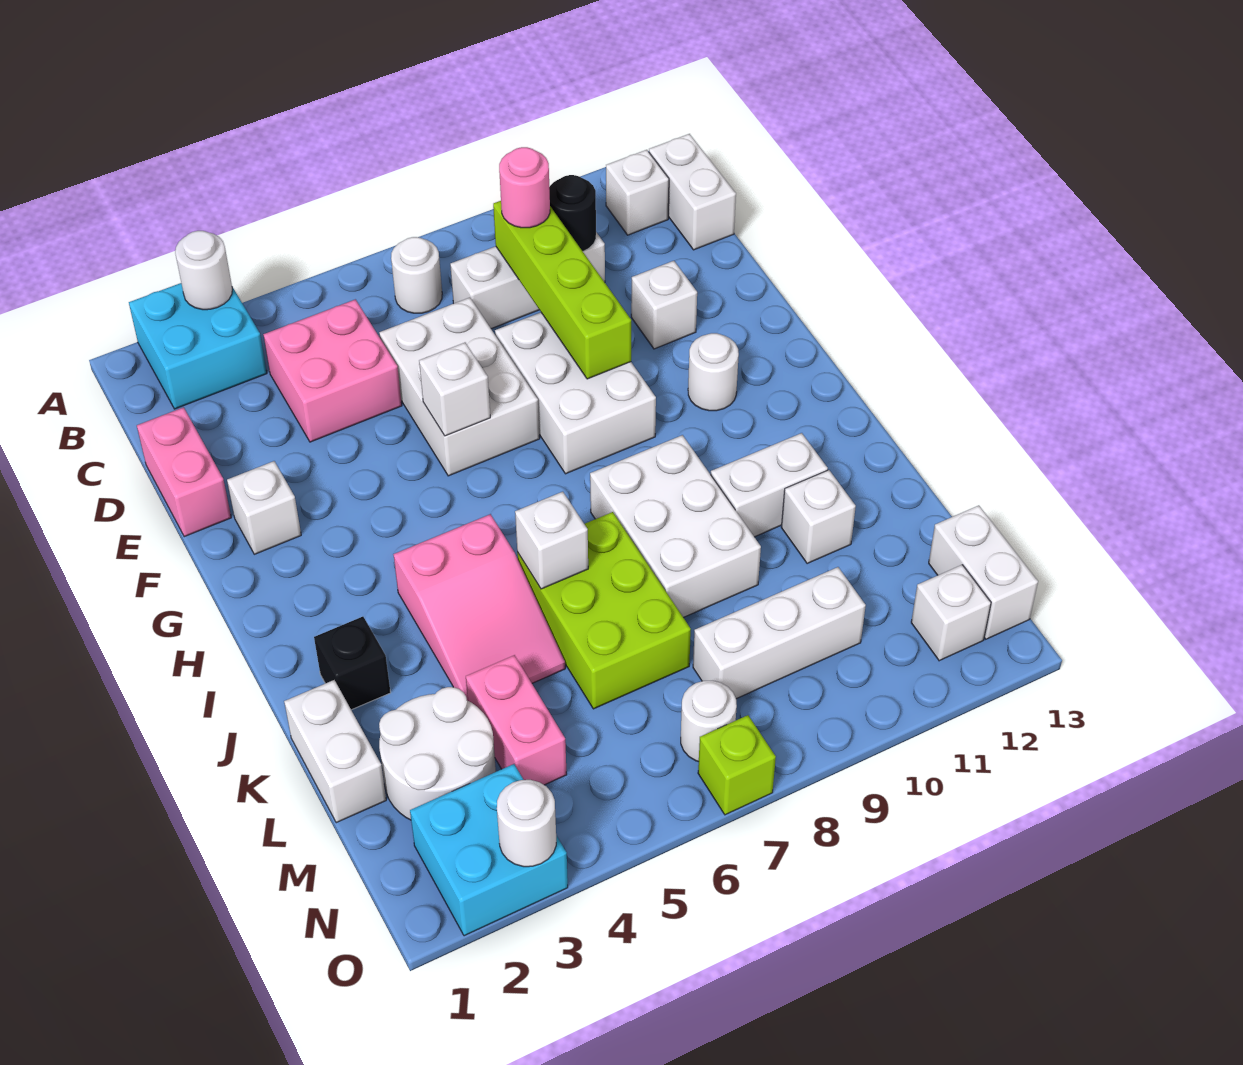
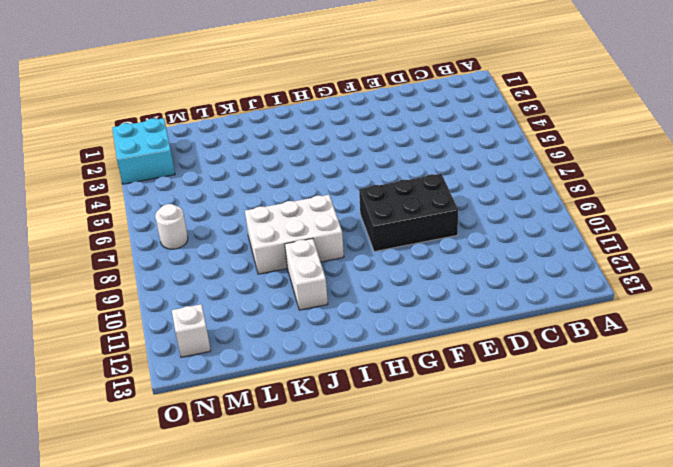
black 2x3 brick [359,174,458,252] -> white 2x3 brick [495,312,656,474]
none -> cyan 2x2 brick [129,283,267,409]
none -> white 1x1 round brick [391,237,442,313]
none -> white 1x1 brick [606,150,669,235]
none -> white 1x2 brick [649,134,736,250]

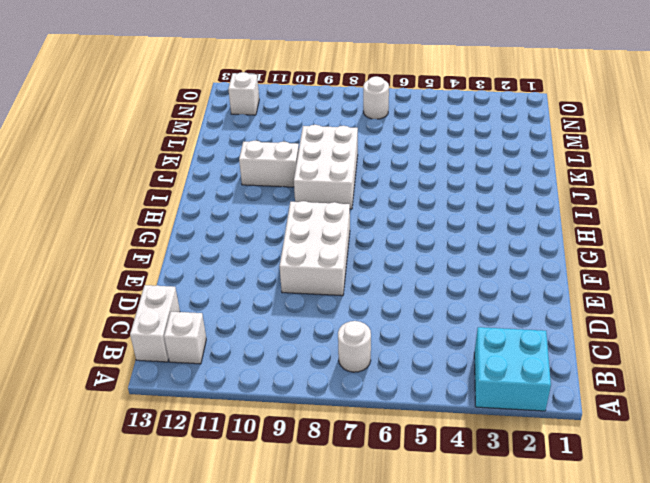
none -> pink 2x2 brick [263,299,402,442]
none -> white 1x3 brick [450,232,605,329]
none -> pink 1x2 brick [137,407,231,537]
none -> white 2x3 brick [379,298,540,476]

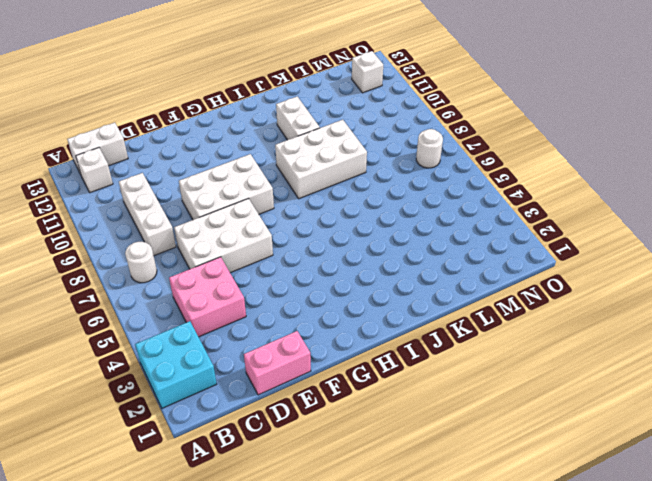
none -> white 1x1 brick [631,261,697,349]
none -> white 1x1 brick [227,461,301,554]
none -> white 1x1 round brick [688,333,739,411]
none -> pink 2x3 slope [393,514,565,700]

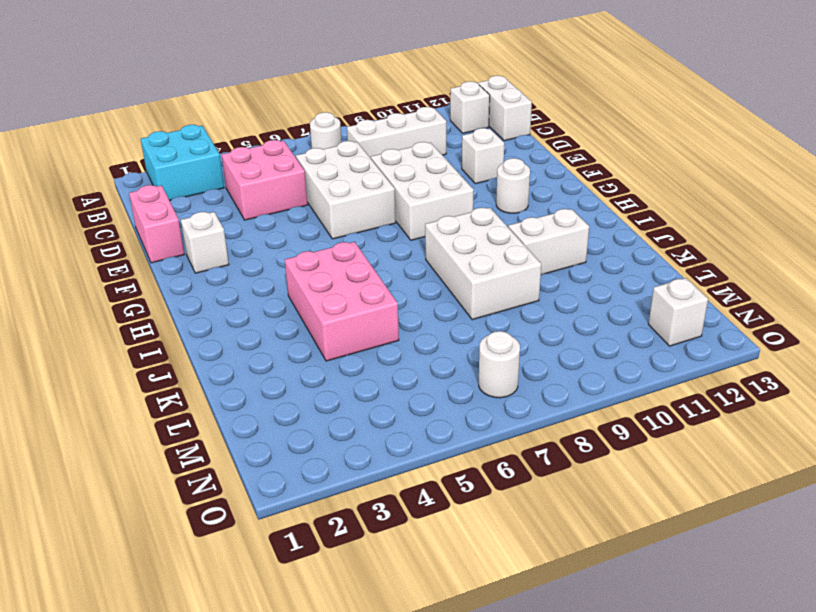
pink 2x3 brick [285,242,399,361] -> pink 2x3 slope [393,514,565,700]
none -> black 1x1 brick [314,617,391,710]
none -> lime 2x3 brick [517,512,691,709]
none -> white 1x2 brick [284,680,386,823]
none -> white 1x1 brick [781,470,856,564]

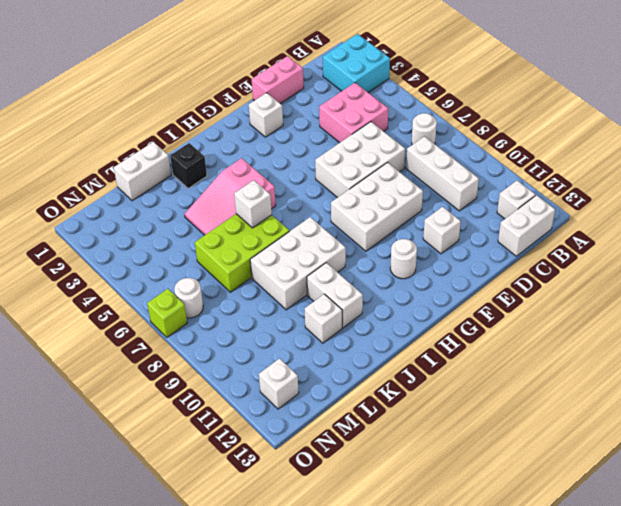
none -> white 2x2 round brick [379,687,496,820]
none -> pink 1x2 brick [466,655,567,785]
none -> white 1x3 brick [693,567,866,699]
none -> white 1x2 brick [929,505,1038,639]

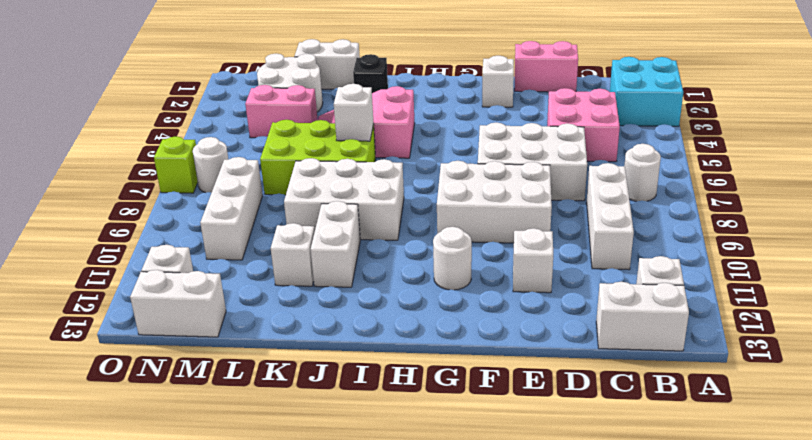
none -> cyan 2x2 brick [410,764,568,936]
none -> white 1x1 round brick [175,231,232,310]
none -> lime 1x4 brick [493,201,631,379]
none -> black 1x1 round brick [549,175,596,251]

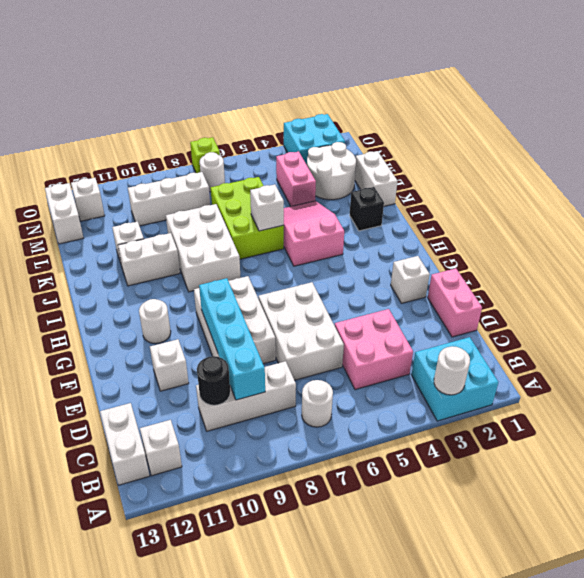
cyan 1x4 brick [199,278,265,400] -> lime 1x4 brick [493,201,631,379]
none -> white 1x1 brick [419,343,490,436]
none -> white 1x1 round brick [497,780,556,867]
none -> pink 1x1 round brick [499,147,550,228]

